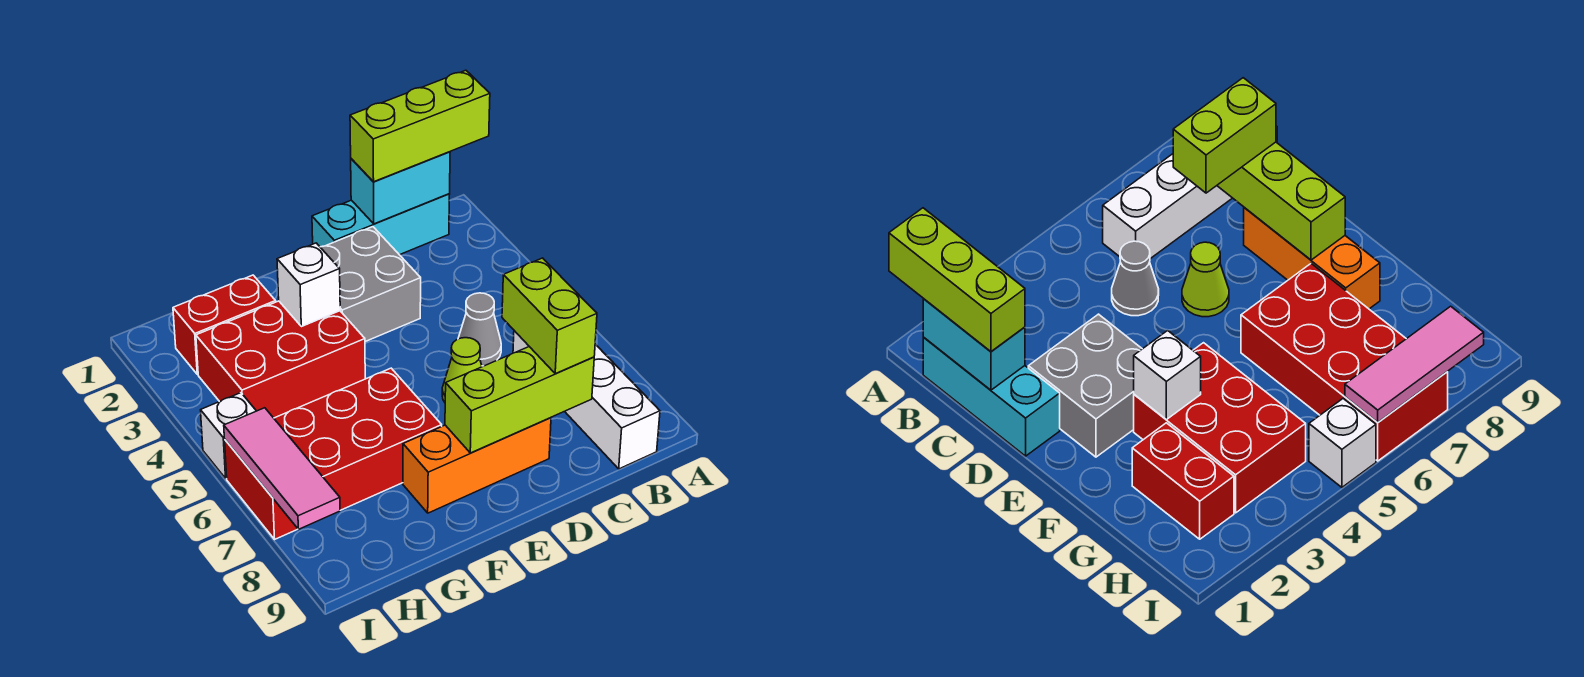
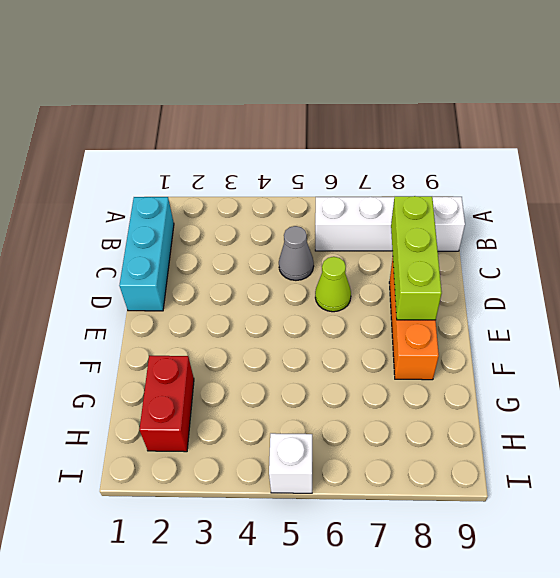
none -> grey 2x2 brick [321,227,421,342]
none -> red 2x3 brick [196,301,365,418]
none -> red 2x4 brick [225,368,442,539]

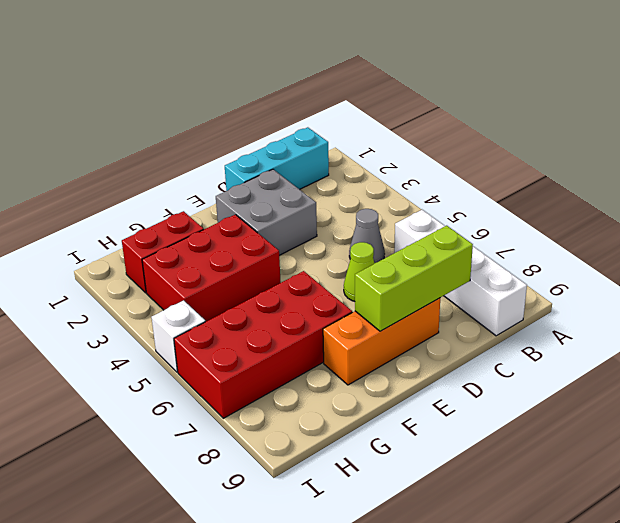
none -> cyan 1x2 brick [351,152,450,224]
none -> white 1x1 brick [277,243,340,327]
none -> pink 1x3 tile [224,408,340,529]

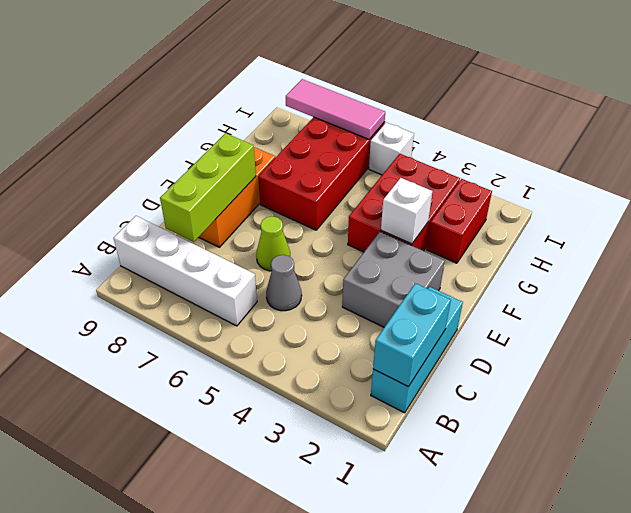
none -> lime 1x3 brick [350,70,490,182]
none -> lime 1x2 brick [502,258,597,374]

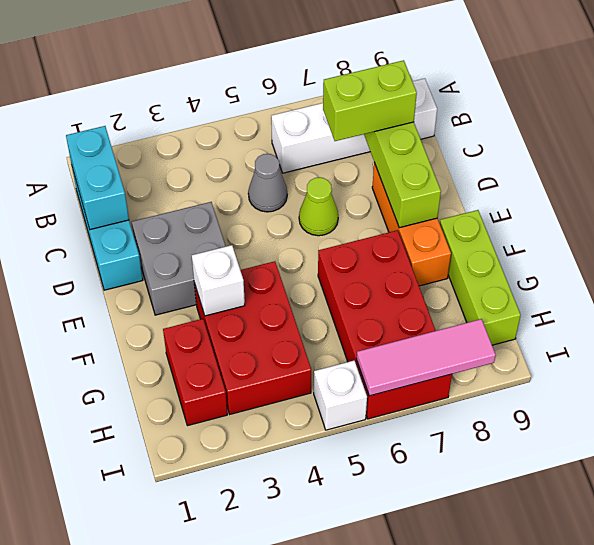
lime 1x3 brick [440,210,521,345] -> lime 1x3 brick moved to [350,70,490,182]

